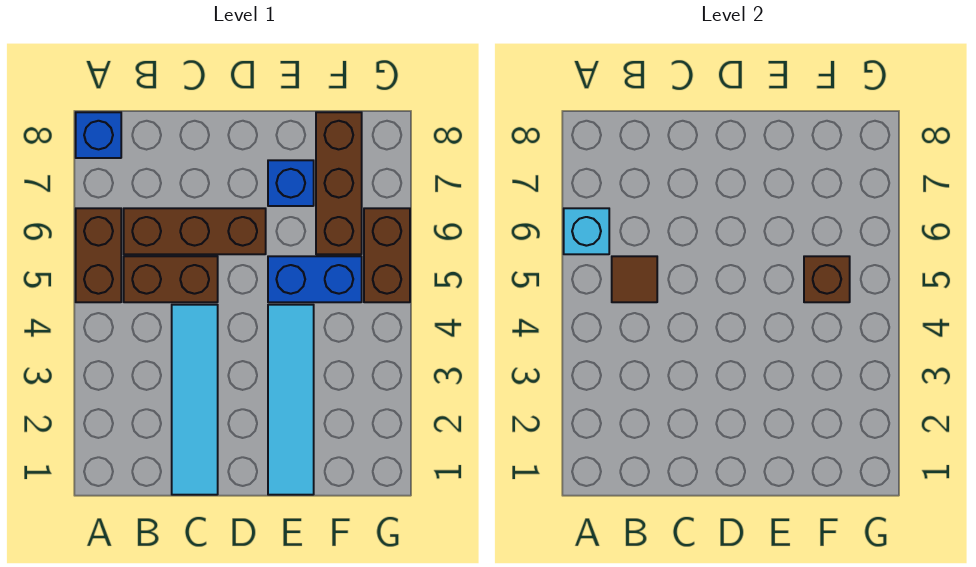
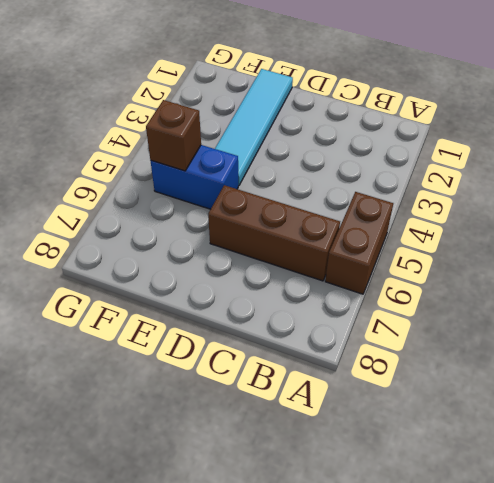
none -> blue 1x1 brick [76,112,121,158]
none -> brown 1x2 brick [124,256,218,302]
none -> cyan 1x4 tile [172,305,218,495]

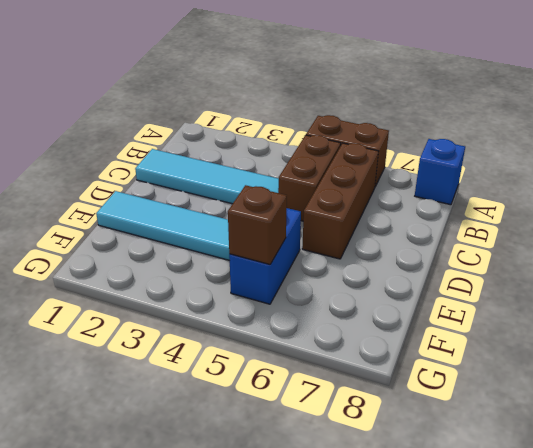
none -> blue 1x1 brick [268,160,314,206]
none -> brown 1x3 brick [316,112,362,254]
none -> brown 1x2 brick [364,208,410,302]

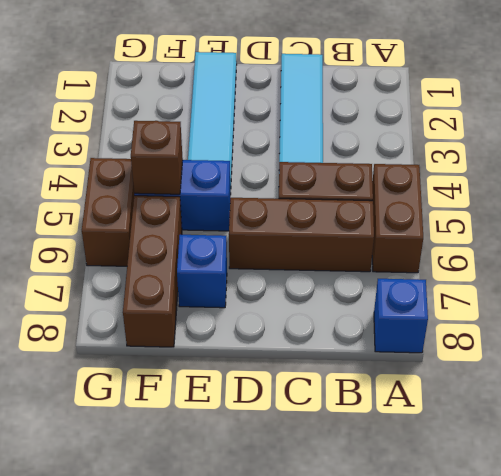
none -> cyan 1x1 brick [564,208,609,254]
none -> brown 1x1 tile [612,256,657,302]

